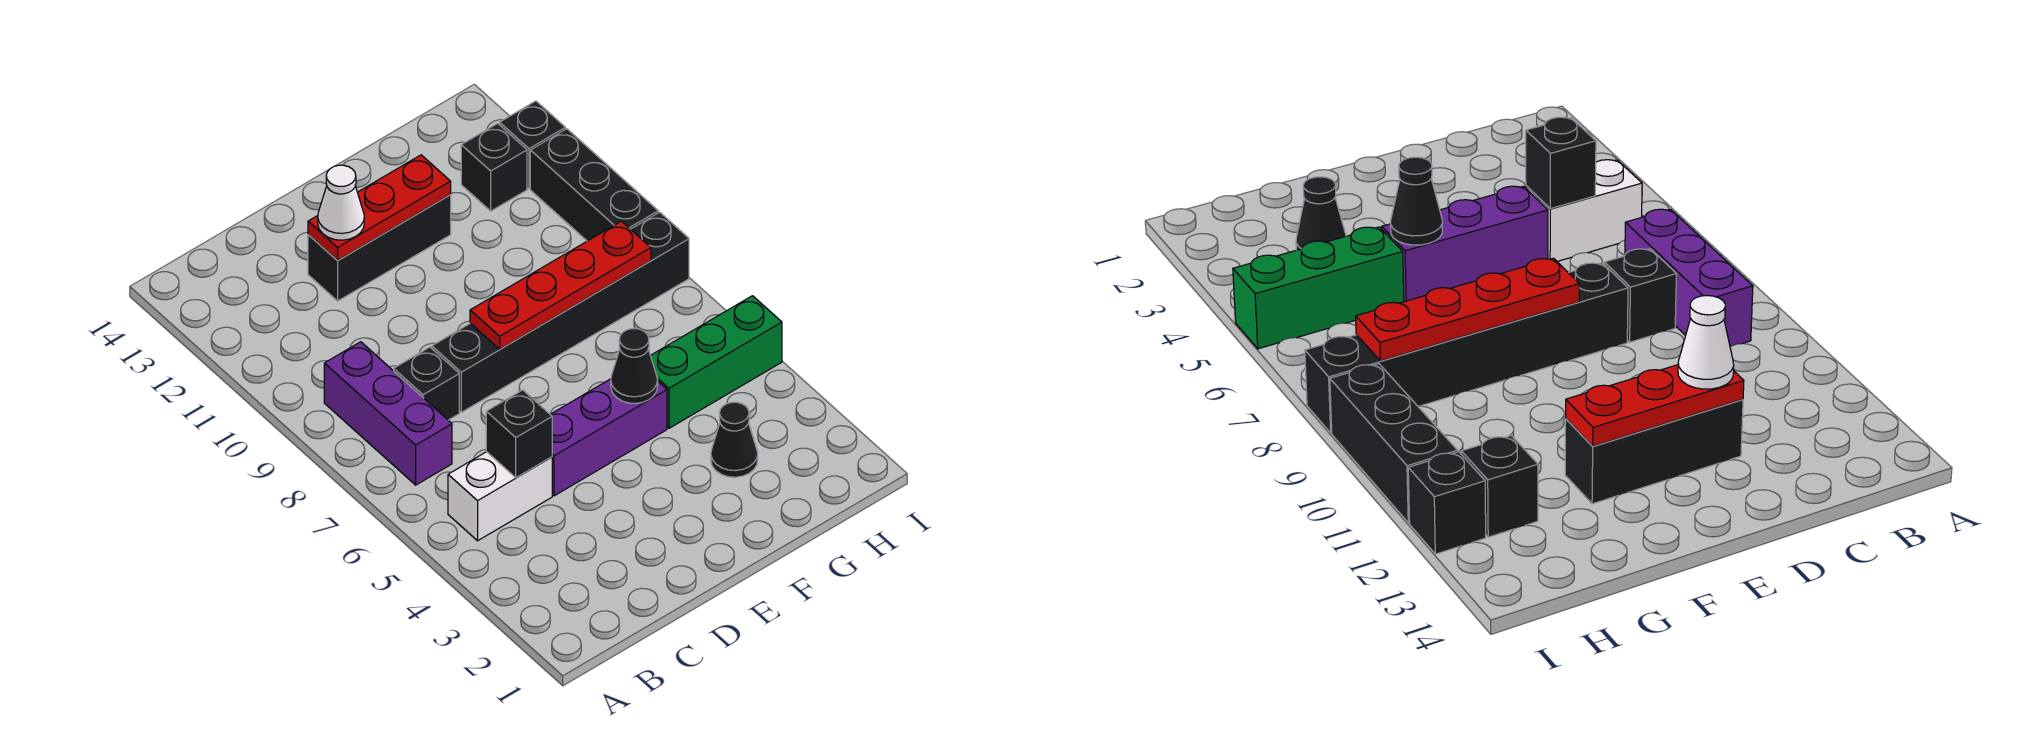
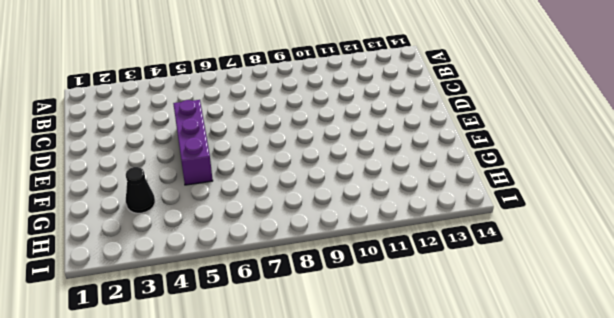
none -> white 1x2 brick [448,452,552,541]
none -> purple 1x3 brick [324,342,452,485]
none -> black 1x1 brick [394,347,459,420]

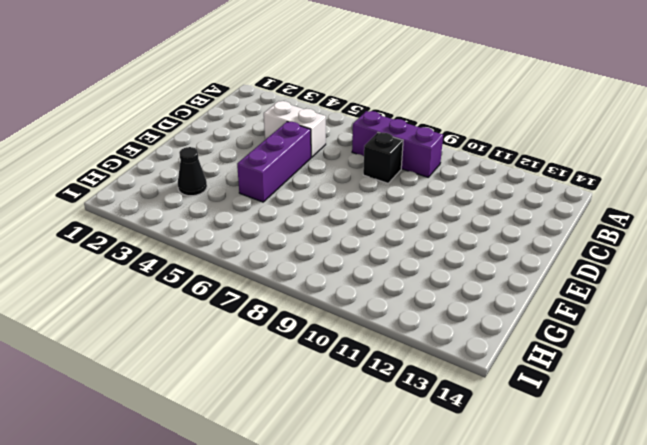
white 1x2 brick [264,101,326,157] -> white 1x2 brick turned to [448,452,552,541]
none -> black 1x6 brick [432,212,689,412]
none -> black 1x3 brick [308,195,451,301]
none -> green 1x3 brick [651,296,782,428]

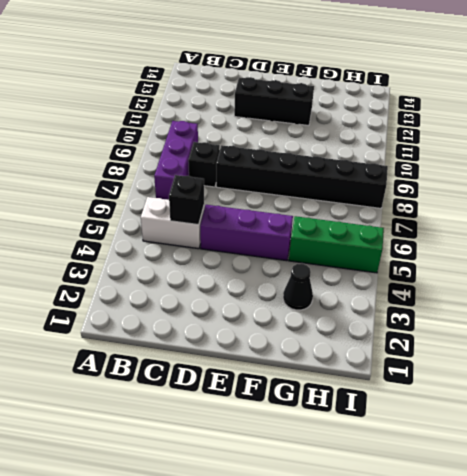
none -> black 1x1 brick [461,123,527,211]
none -> black 1x3 brick [530,129,658,241]
none -> black 1x1 brick [500,101,565,189]

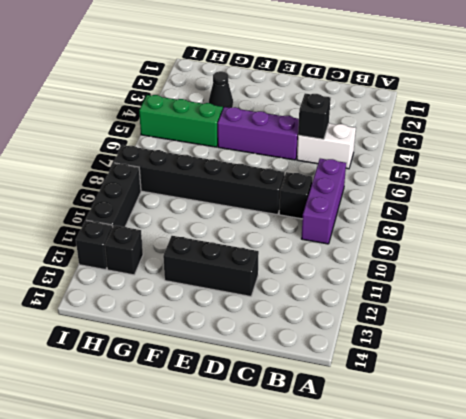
none -> red 1x3 plate [308,155,451,261]
none -> red 1x4 plate [470,221,651,349]
none -> black 1x1 cone [611,329,658,404]

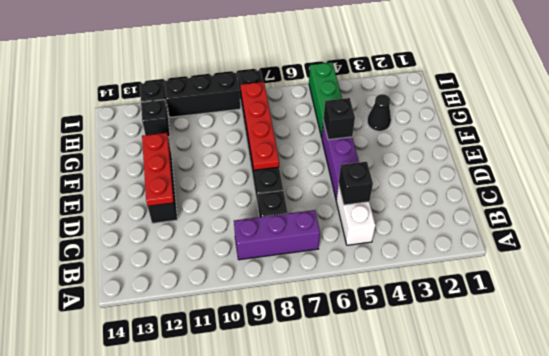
black 1x1 brick [323,98,355,140] -> black 1x1 cone [611,329,658,404]
none -> white 1x1 cone [318,165,364,240]

